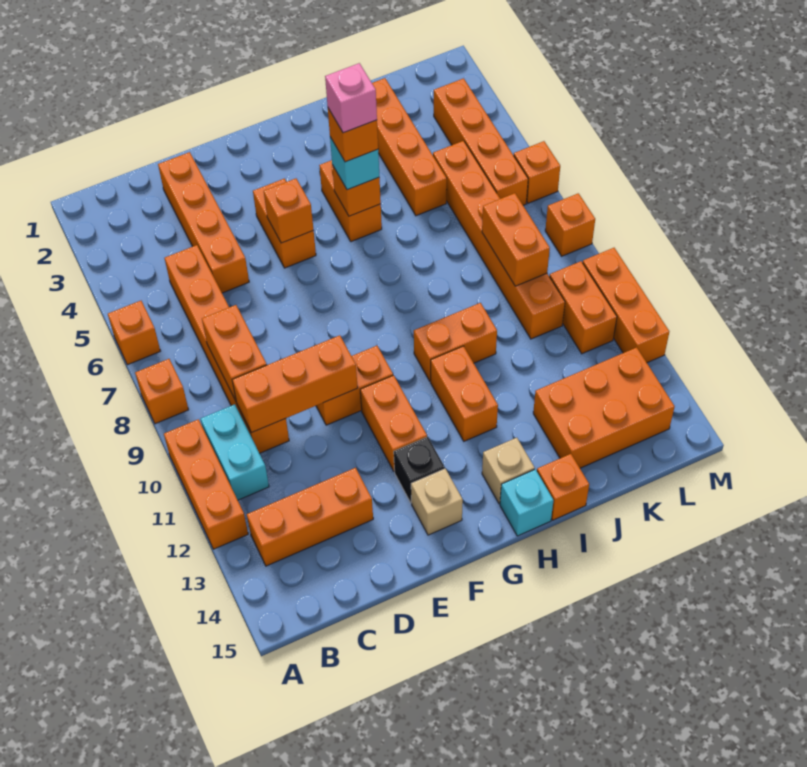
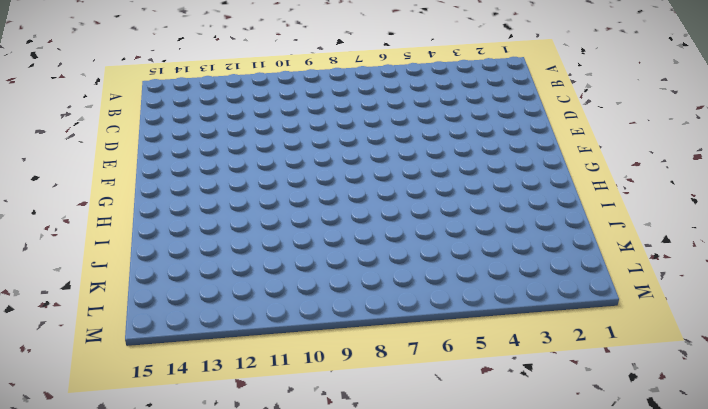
none -> orange 1x1 brick [108,301,160,365]
none -> orange 1x1 brick [135,359,189,424]
none -> orange 1x3 brick [164,419,248,549]
none -> cyan 1x2 brick [201,404,269,500]

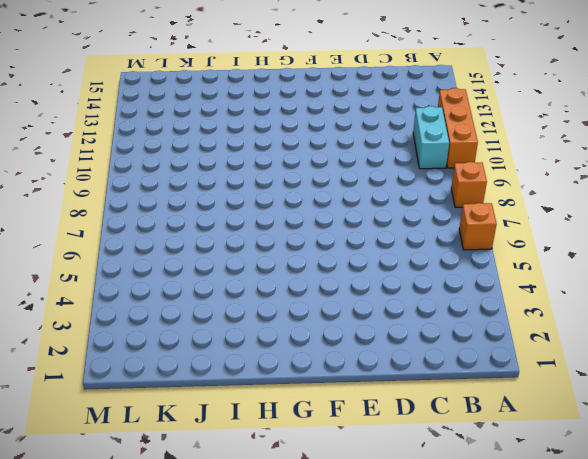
none -> orange 1x3 brick [247,468,373,566]
none -> orange 1x6 brick [165,245,289,453]
none -> orange 1x4 brick [158,152,249,293]
none -> orange 1x2 brick [316,346,393,425]

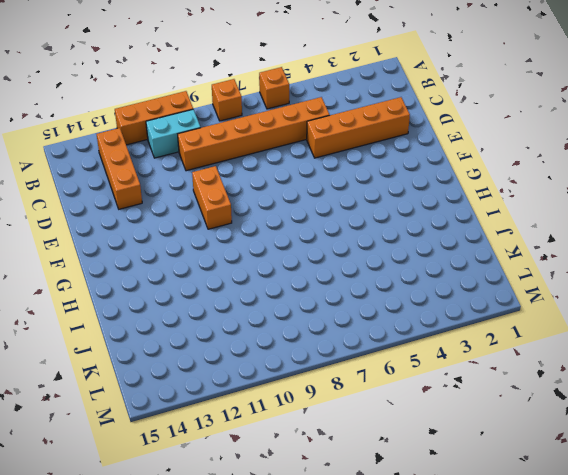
none -> orange 1x2 brick [253,179,316,268]
none -> orange 1x2 brick [360,375,427,471]
none -> black 1x1 brick [394,437,445,503]
none -> tan 1x1 brick [411,469,463,535]

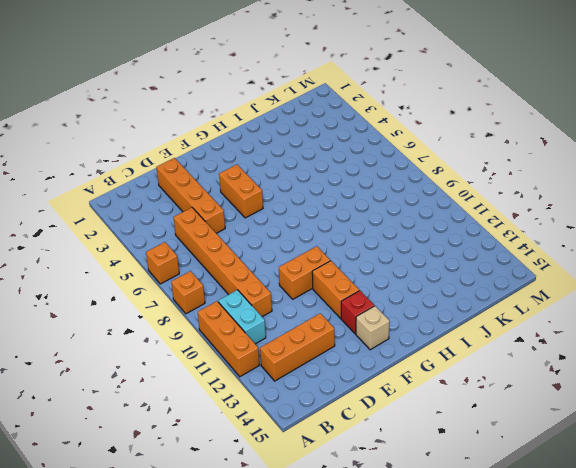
red 1x1 brick [341,291,374,334] -> black 1x1 brick [394,437,445,503]
none -> orange 1x2 brick [319,160,382,242]
none -> orange 1x2 brick [414,303,497,381]
none -> orange 1x2 brick [431,346,498,441]
none -> tan 1x1 brick [482,438,535,504]

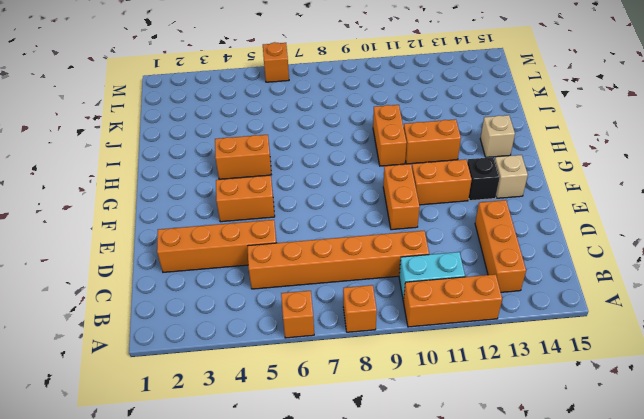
none -> cyan 1x1 brick [500,469,554,536]
none -> orange 1x1 brick [537,454,589,520]
none -> orange 1x4 brick [372,78,447,216]
none -> orange 2x3 brick [533,347,675,468]

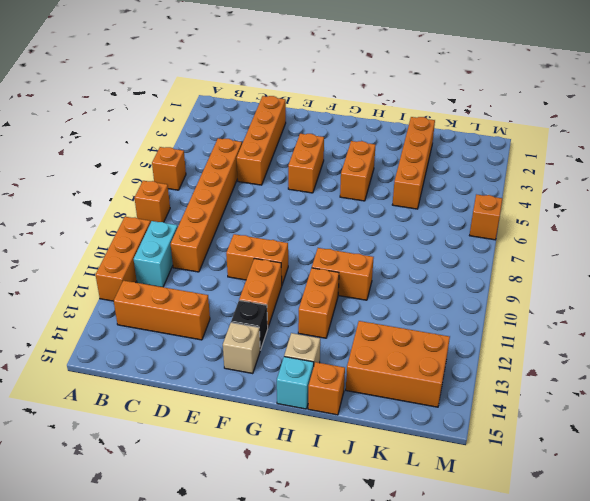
none -> orange 1x6 brick [433,141,565,339]
none -> orange 1x4 brick [434,78,528,205]
none -> orange 1x2 brick [549,261,617,354]
none -> orange 1x1 brick [545,193,595,256]

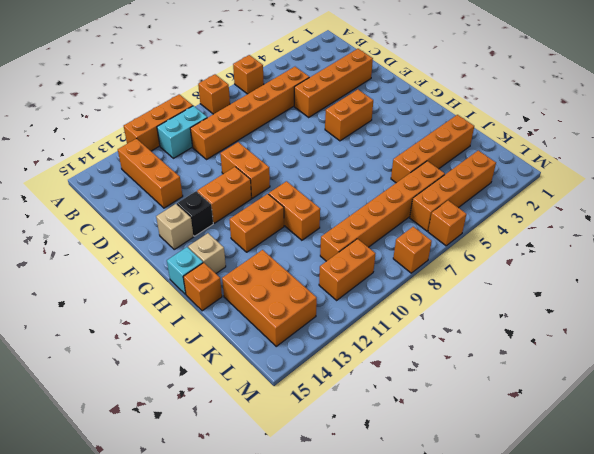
none -> orange 1x2 brick [319,160,382,242]
none -> orange 1x3 brick [583,248,669,363]
none -> orange 1x2 brick [202,305,267,401]
none -> orange 1x3 brick [232,335,358,433]

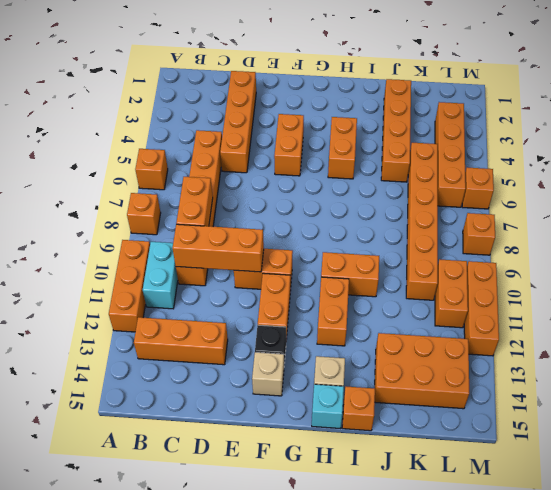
none -> orange 1x1 brick [264,179,313,243]
none -> orange 1x1 brick [332,165,381,216]
none -> orange 1x2 brick [482,193,550,286]
none -> cyan 1x1 brick [330,137,379,190]

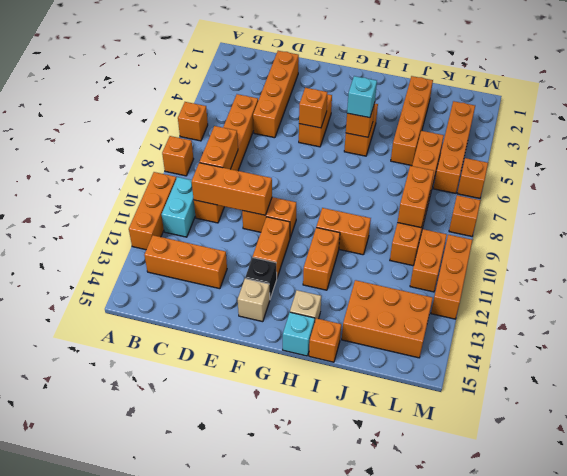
none -> orange 1x1 brick [328,108,378,162]
none -> pink 1x1 brick [325,63,377,133]

